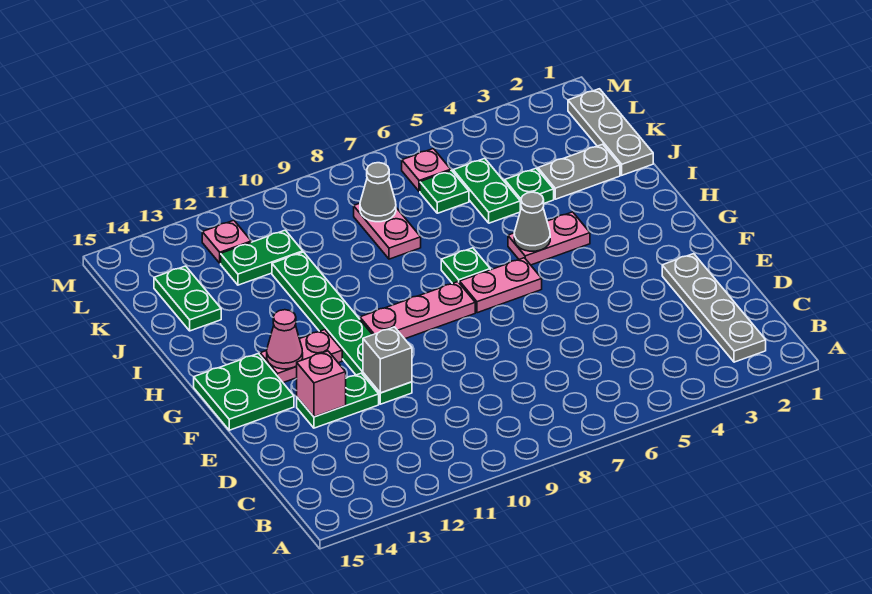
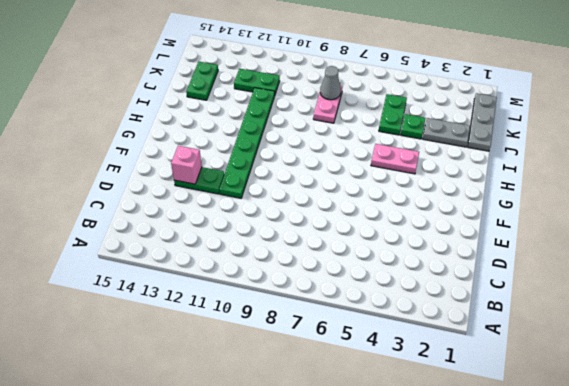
none -> grey 1x4 plate [662,254,766,362]
none -> green 2x2 plate [194,354,294,430]
none -> pink 1x2 plate [460,258,542,313]

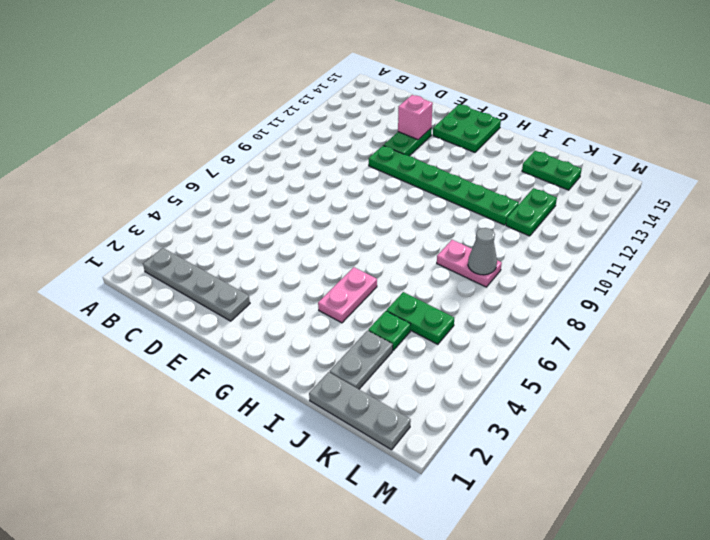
none -> pink 1x2 plate [460,258,542,313]
none -> pink 1x3 plate [360,282,475,339]
none -> pink 1x2 plate [260,330,342,383]

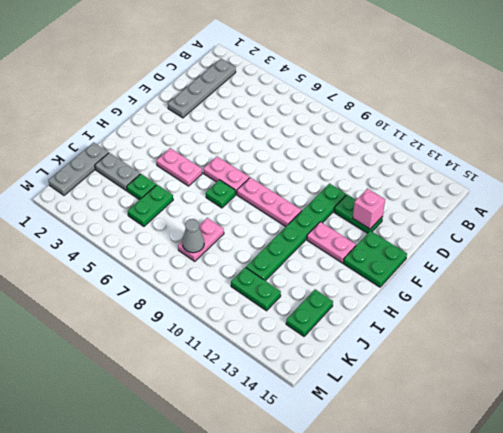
none -> green 1x1 plate [420,170,469,213]
none -> pink 1x1 plate [402,149,451,192]
none -> pink 1x1 plate [202,220,251,263]

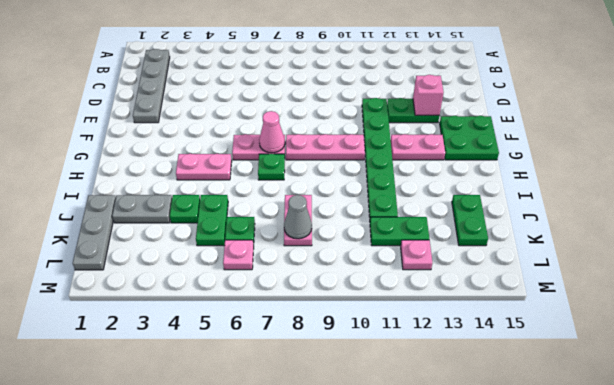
pink 1x1 cone [259,111,285,153] -> pink 1x1 cone moved to [267,310,303,369]
none -> grey 1x1 brick [363,327,412,393]
none -> grey 1x1 cone [514,192,550,251]

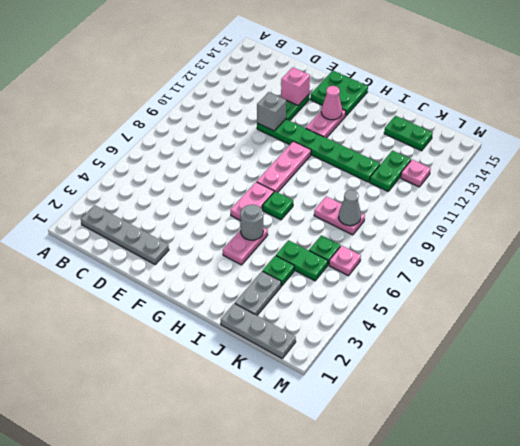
grey 1x1 round brick [240,204,263,240] -> grey 1x1 cone [514,192,550,251]

